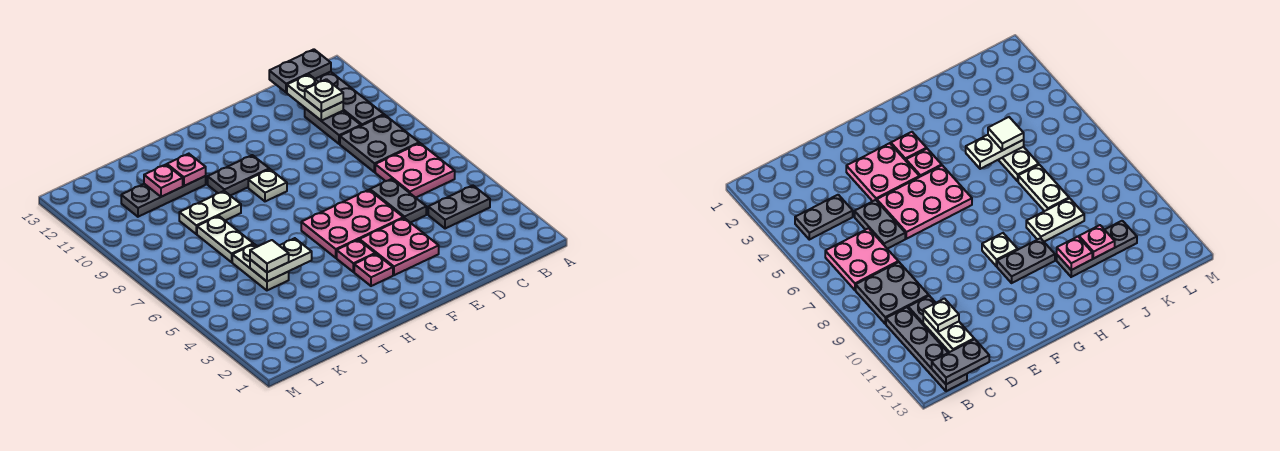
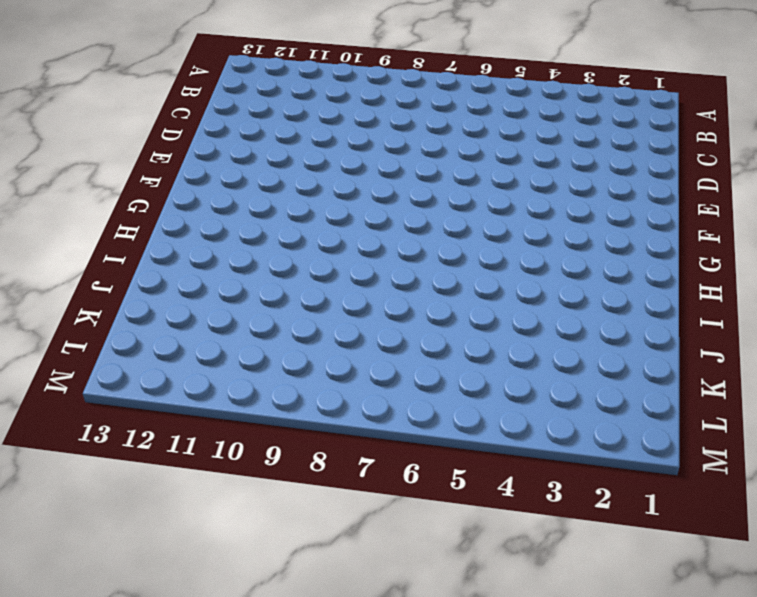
none -> grey 1x2 plate [428,186,490,229]
none -> pink 2x2 plate [375,143,455,198]
none -> grey 2x2 plate [340,115,419,172]

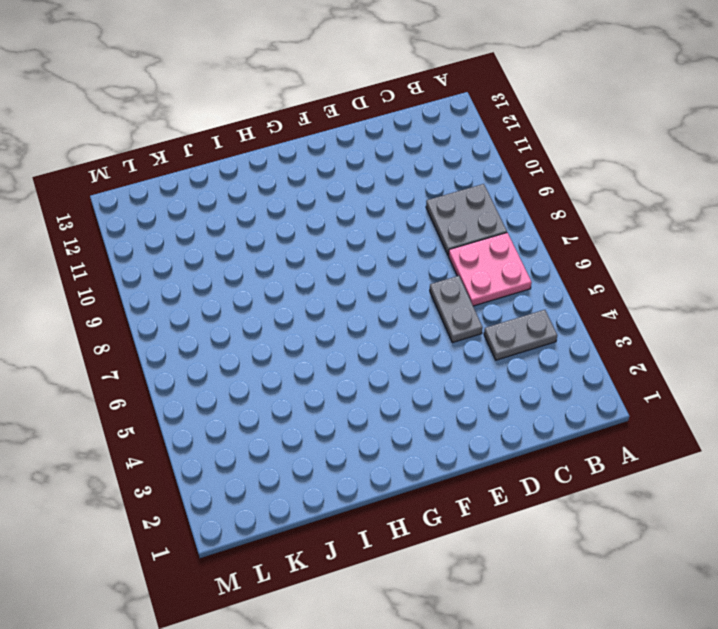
none -> grey 1x4 plate [315,72,384,126]
none -> grey 1x2 plate [305,108,361,144]
none -> pink 2x2 plate [360,218,439,275]

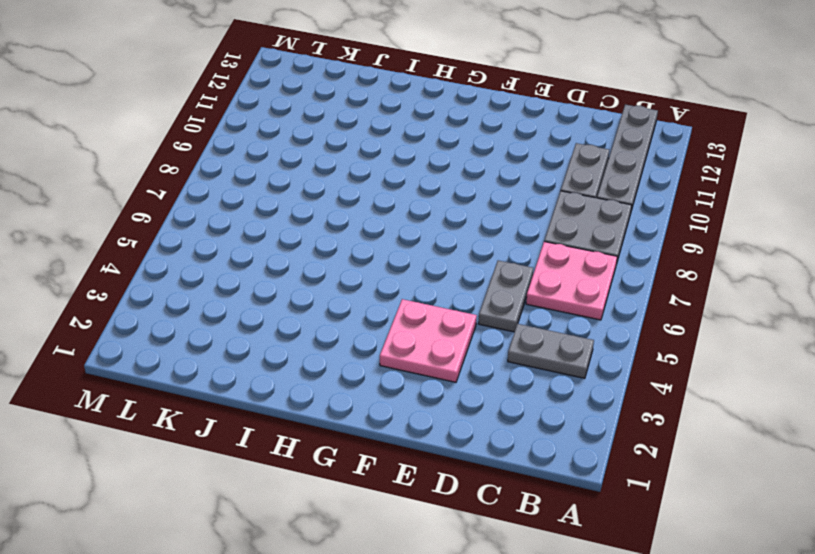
none -> pink 2x3 plate [301,190,403,258]
none -> pink 1x1 plate [354,254,393,286]
none -> pink 1x1 plate [337,240,375,272]

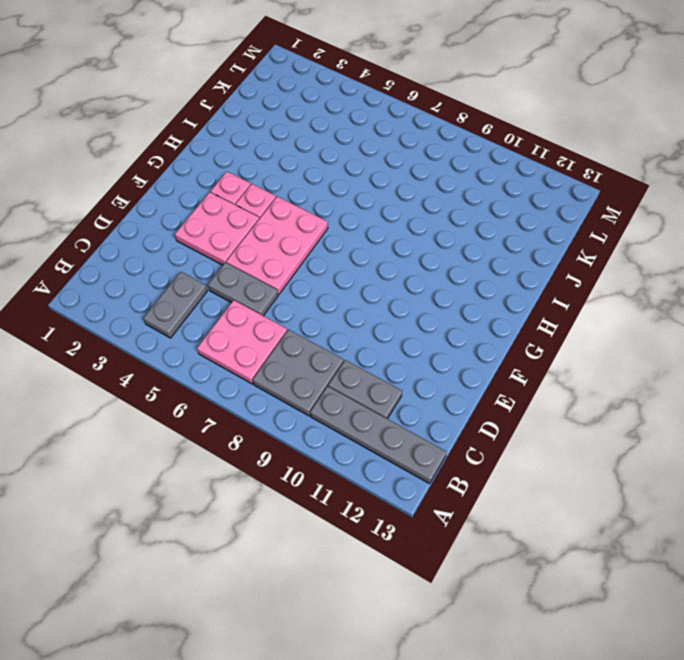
none -> white 1x1 plate [248,169,287,201]
none -> grey 1x2 plate [208,155,269,196]
none -> white 1x2 plate [179,191,241,234]

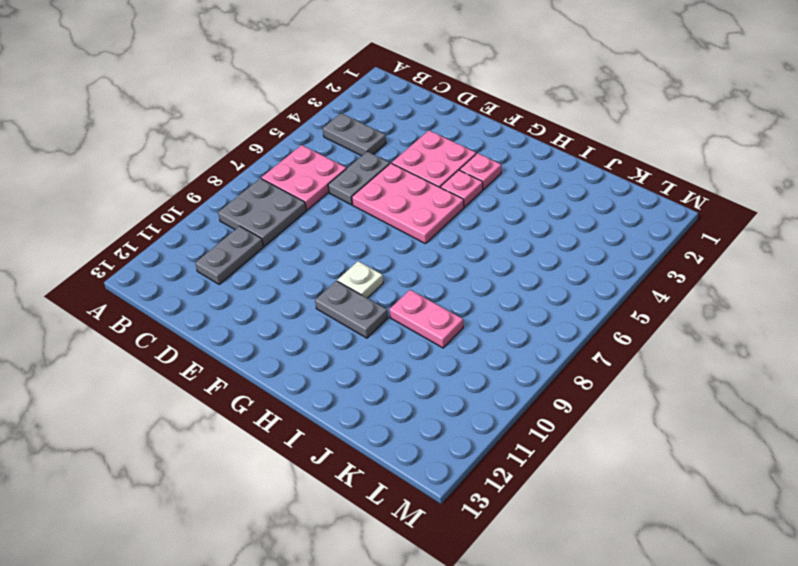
pink 1x2 plate [389,290,463,348] -> white 1x2 plate [179,191,241,234]
none -> grey 1x4 plate [315,72,384,126]
none -> grey 1x3 plate [121,176,206,217]
none -> white 1x2 plate [232,244,289,290]

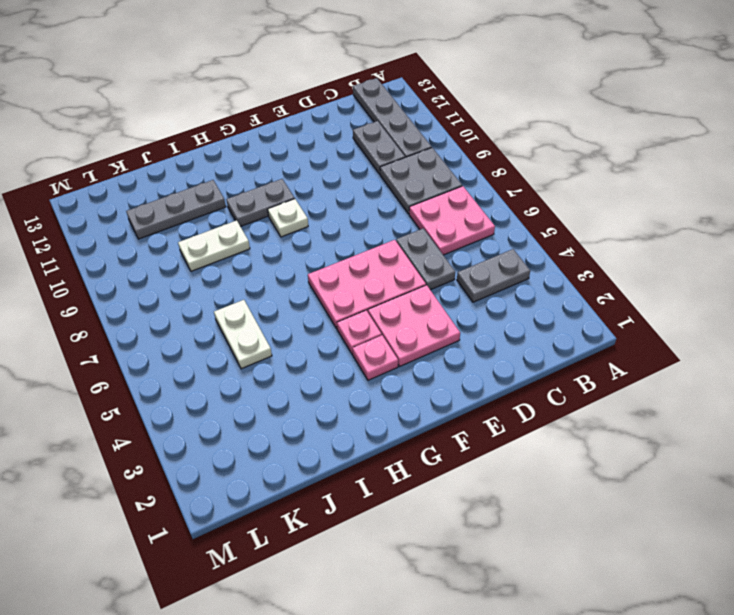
none -> white 1x2 plate [197,216,253,262]
none -> grey 1x2 plate [269,49,331,92]
none -> white 1x2 plate [287,74,343,121]

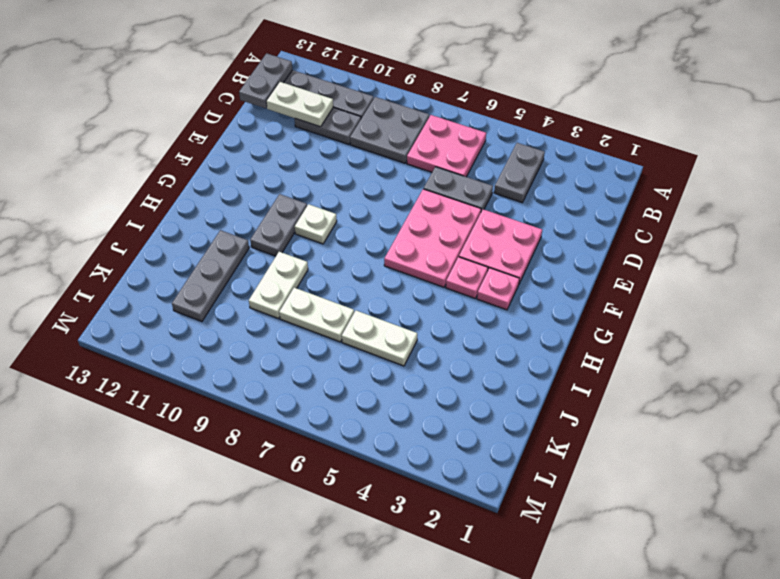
none -> white 1x2 plate [250,238,312,281]
none -> pink 1x1 plate [167,154,206,186]
none -> pink 1x1 plate [144,165,183,197]

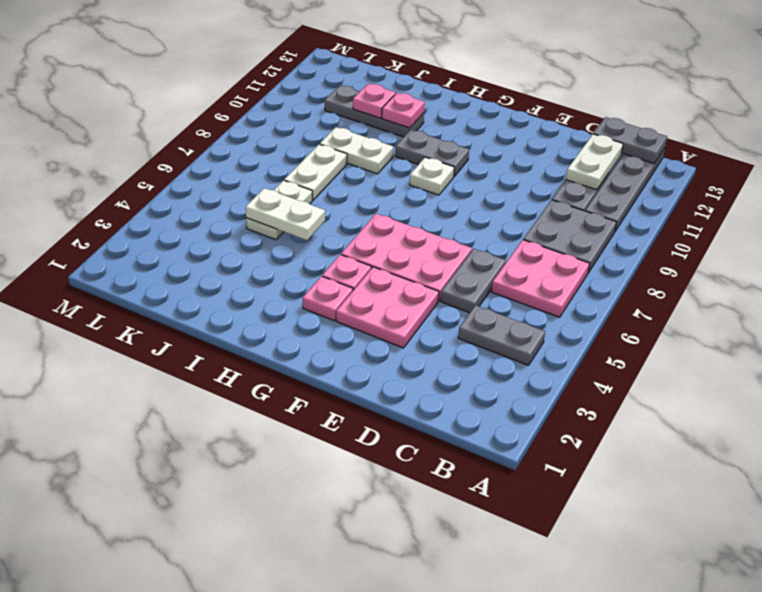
none -> white 1x1 plate [305,79,343,112]
none -> white 1x1 tile [250,240,289,272]

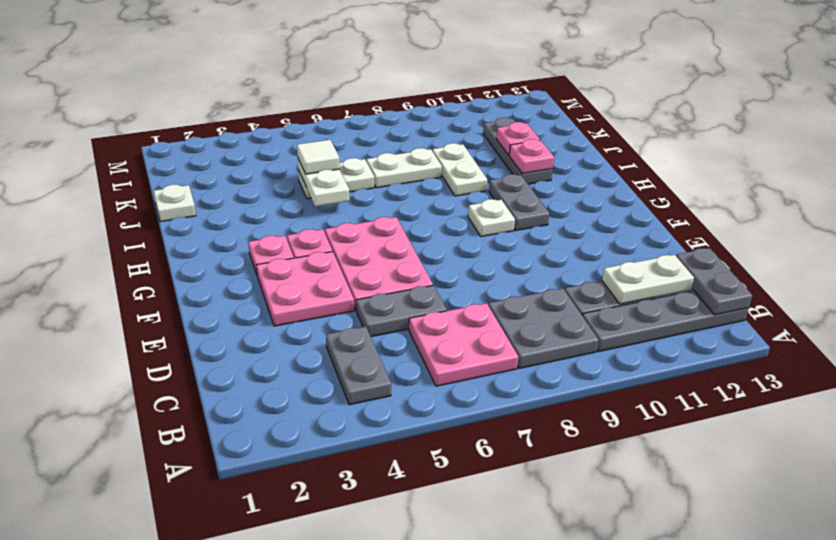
white 1x1 plate [154,185,196,222] -> white 1x1 plate moved to [305,79,343,112]

